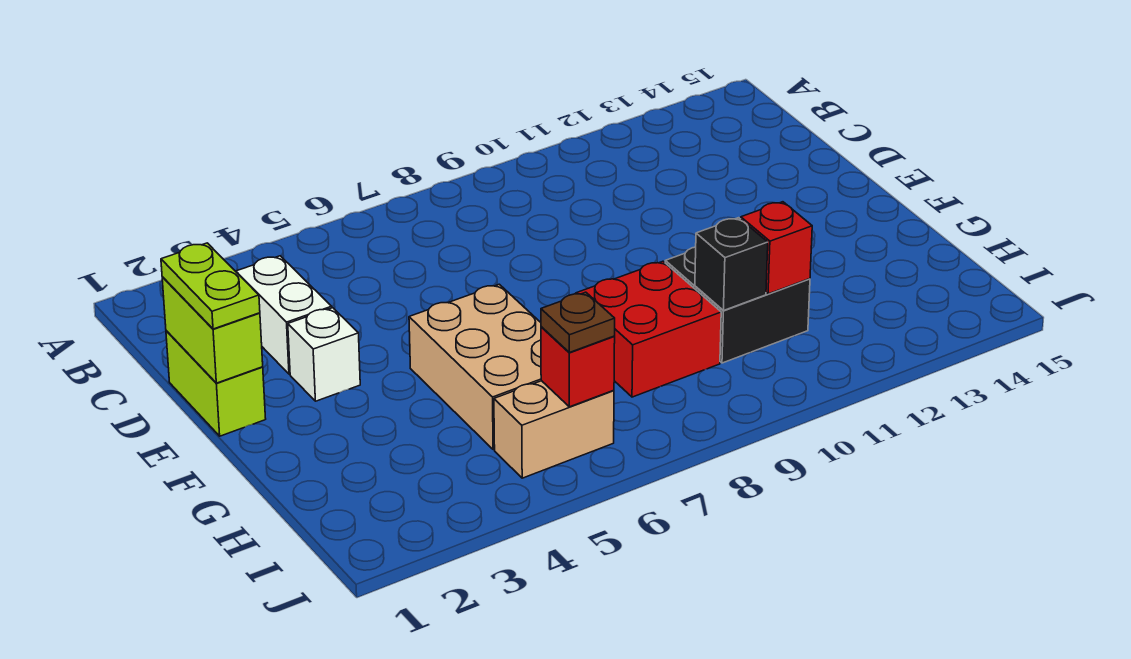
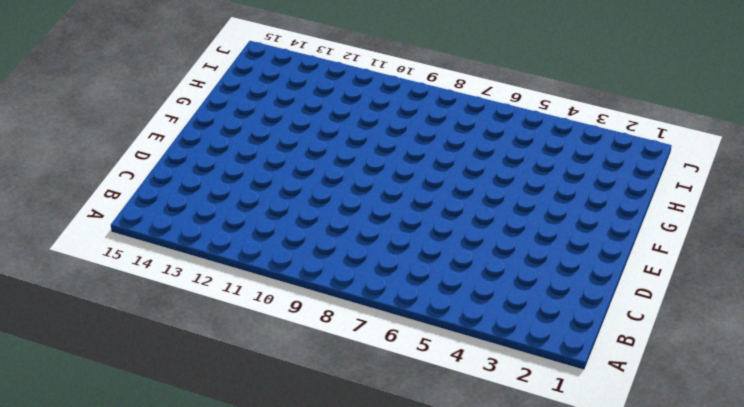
none -> white 1x2 brick [236,256,332,374]
none -> lime 1x2 brick [166,331,266,436]
none -> white 1x1 brick [288,308,360,401]

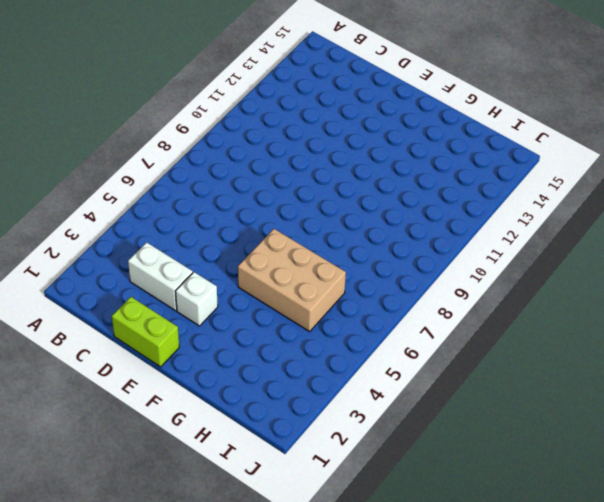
none -> red 2x2 brick [576,261,721,397]
none -> black 2x2 brick [665,247,810,363]
none -> tan 1x2 brick [494,381,614,478]

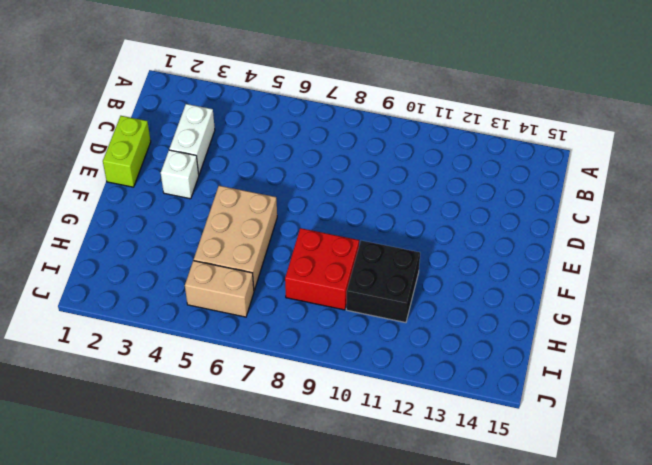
none -> lime 1x2 brick [162,277,263,383]
none -> black 1x1 brick [695,218,768,311]
none -> red 1x1 brick [741,202,812,294]

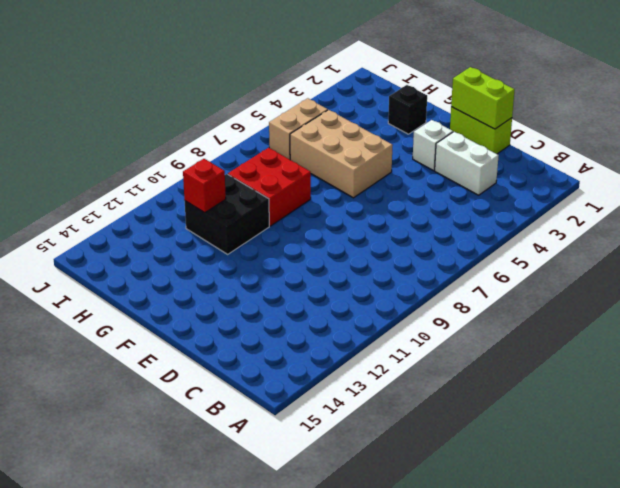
black 1x1 brick [388,85,427,134] -> black 1x1 brick moved to [695,218,768,311]
none -> red 1x1 brick [541,327,615,407]
none -> lime 1x2 plate [161,243,260,329]
none -> brown 1x1 plate [541,292,615,353]

